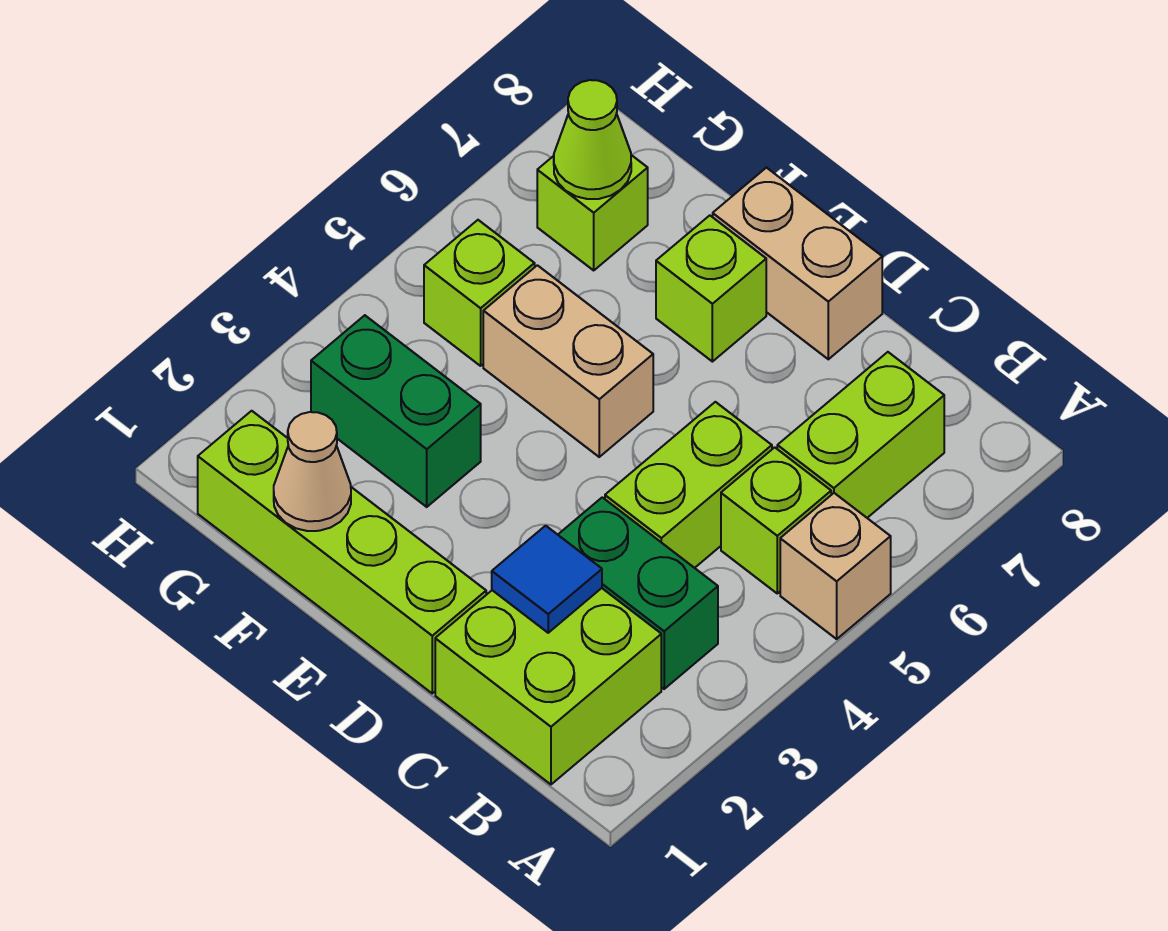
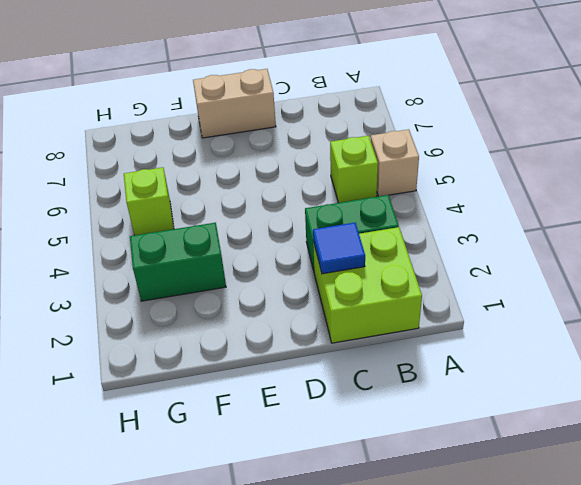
none -> lime 1x2 brick [777,352,944,518]
none -> lime 1x2 brick [605,402,772,568]
none -> lime 1x4 brick [198,411,486,693]

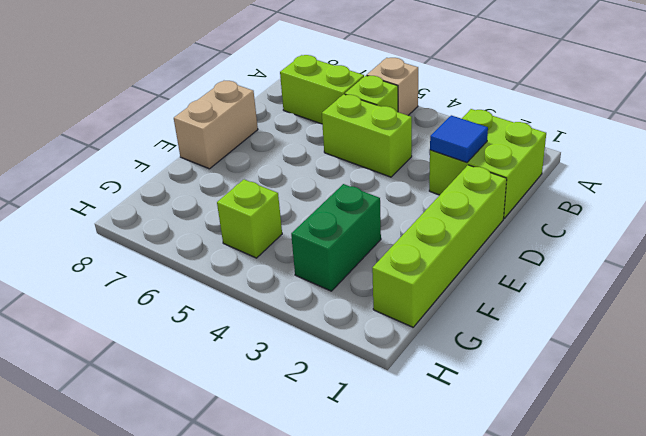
none -> green 1x2 brick [558,497,718,689]
none -> tan 1x2 brick [483,265,653,457]
none -> lime 1x1 brick [656,215,766,362]

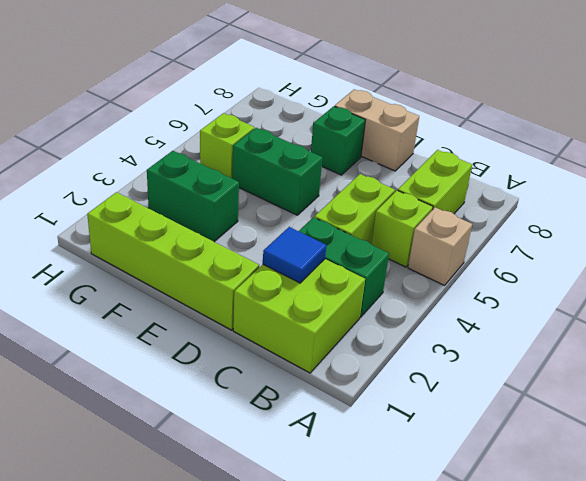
green 1x2 brick [232,128,322,215] -> tan 1x2 brick [483,265,653,457]
green 1x1 brick [311,106,365,175] -> lime 1x1 brick [656,215,766,362]
none -> lime 1x1 brick [537,155,648,270]
none -> tan 1x1 cone [274,412,351,531]
none -> lime 1x1 cone [554,80,631,199]

